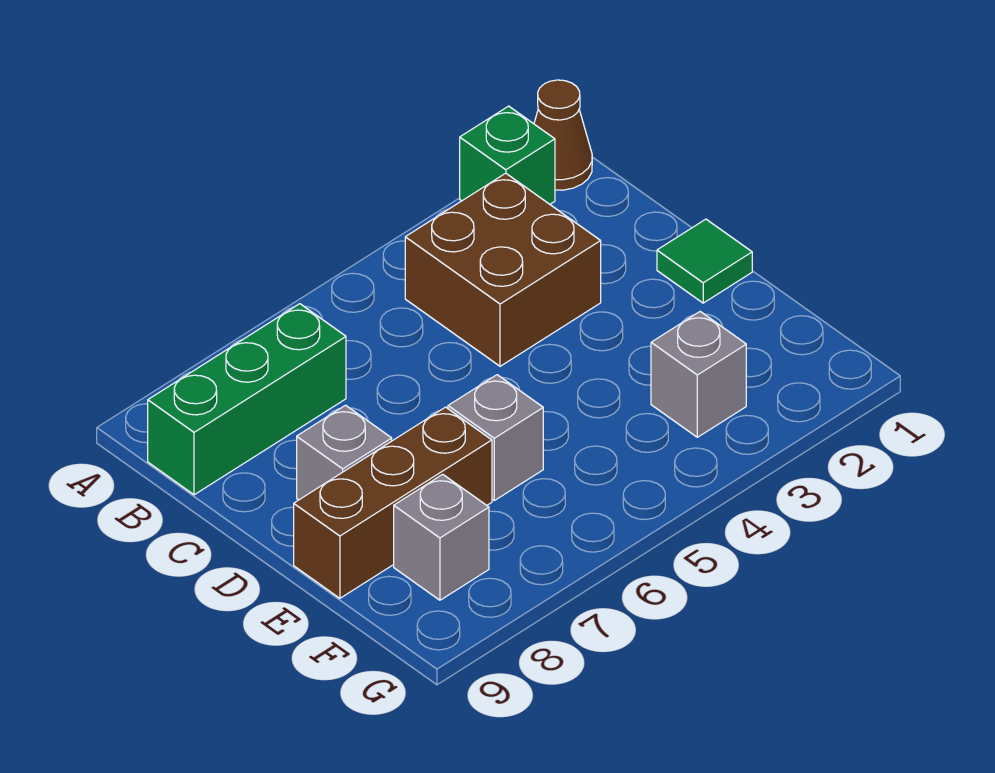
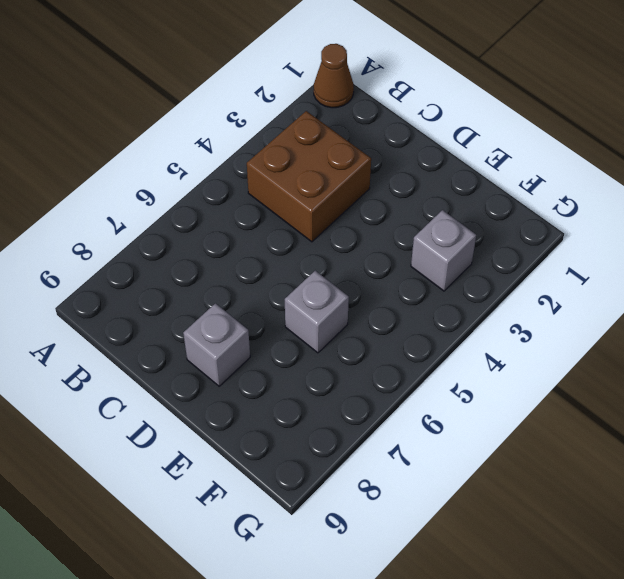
none -> green 1x1 brick [460,106,555,204]
none -> green 1x3 brick [148,304,346,495]

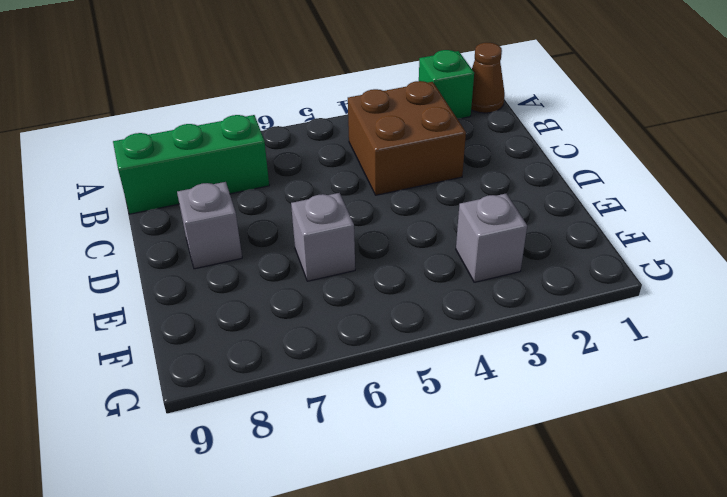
none -> green 1x1 tile [657,219,752,303]
none -> brown 1x3 brick [294,407,492,598]

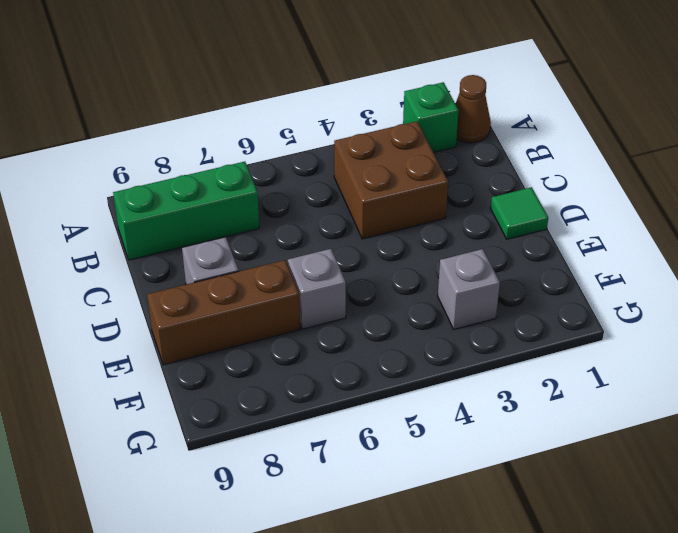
none -> grey 1x1 brick [394,474,489,600]

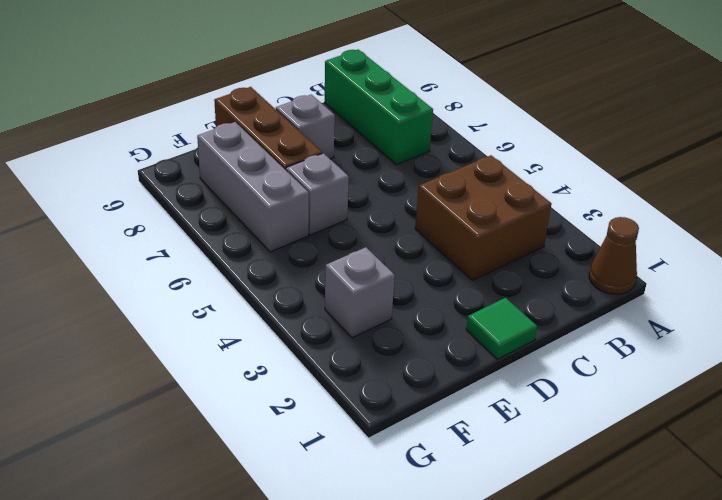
grey 1x3 brick [197,122,309,252] -> grey 1x1 brick [394,474,489,600]
none -> green 1x1 brick [460,106,555,204]

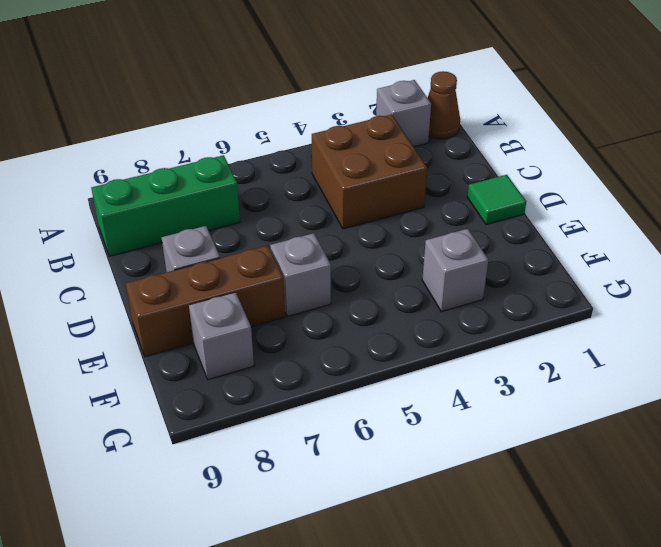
grey 1x1 brick [376,80,431,147] -> green 1x1 brick [460,106,555,204]

